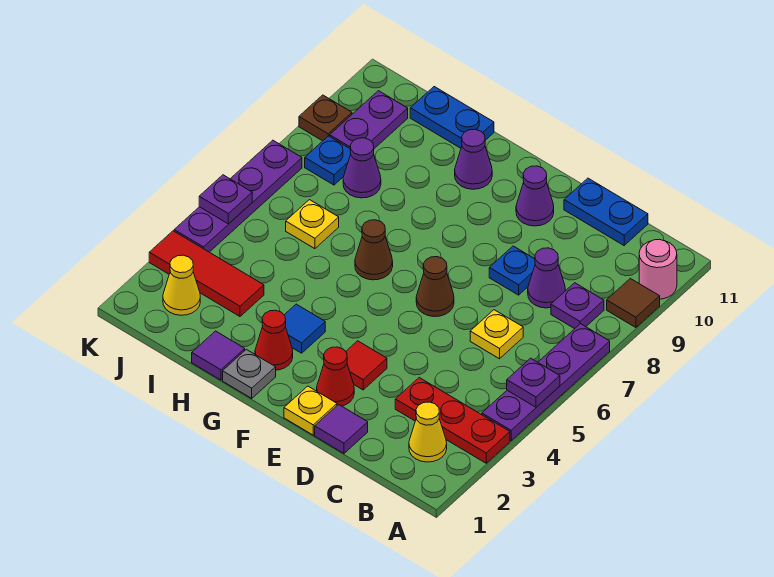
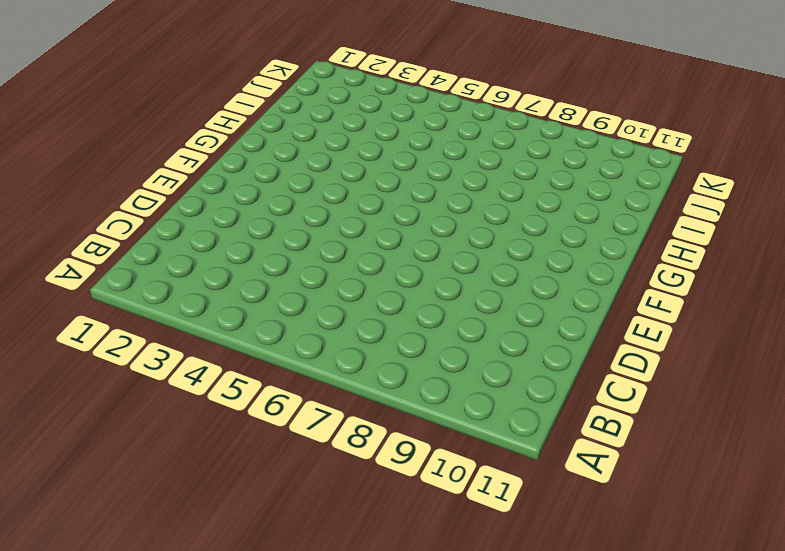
none -> red 1x3 plate [395,378,510,463]
none -> purple 1x4 plate [482,324,610,441]
none -> brown 1x1 tile [607,278,660,328]
none -> pink 1x1 round brick [639,239,677,299]

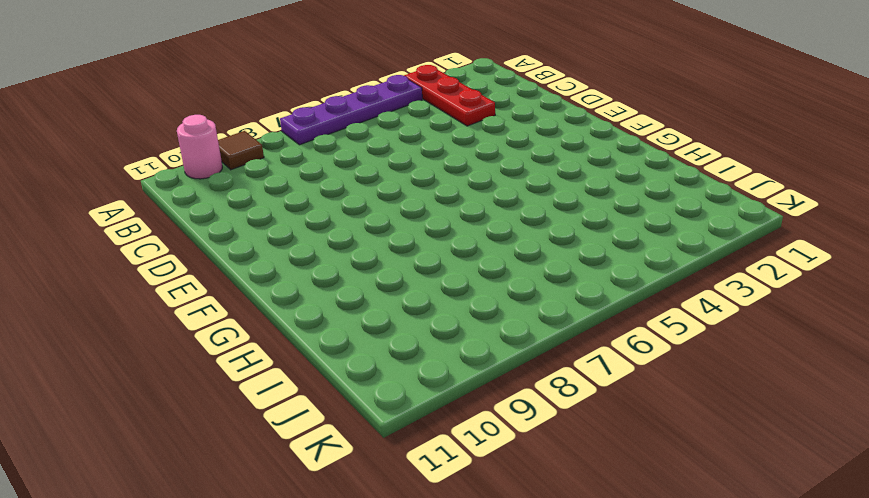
none -> yellow 1x1 cone [409,402,447,462]
none -> purple 1x1 plate [551,283,604,329]
none -> yellow 1x1 plate [470,310,523,359]
none -> purple 1x1 cone [528,248,565,308]

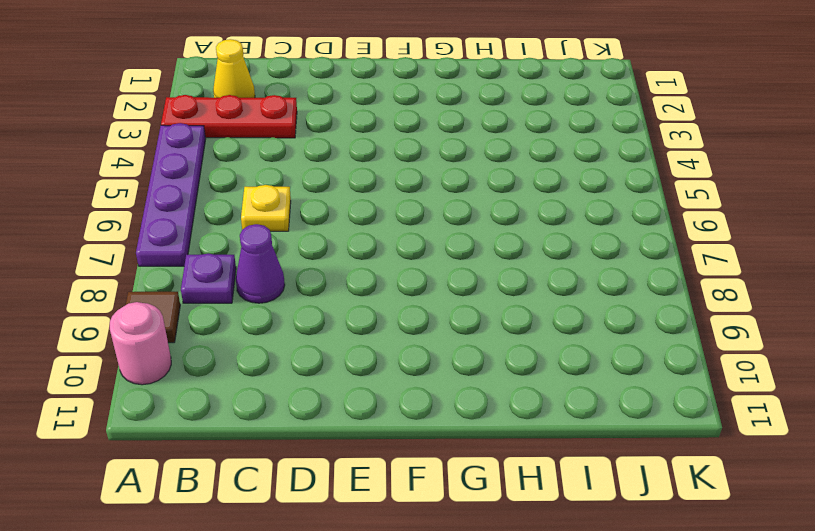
none -> blue 1x2 plate [564,178,648,245]
none -> purple 1x1 tile [315,405,368,453]
none -> blue 1x1 plate [489,246,535,295]
none -> yellow 1x1 plate [284,386,337,435]

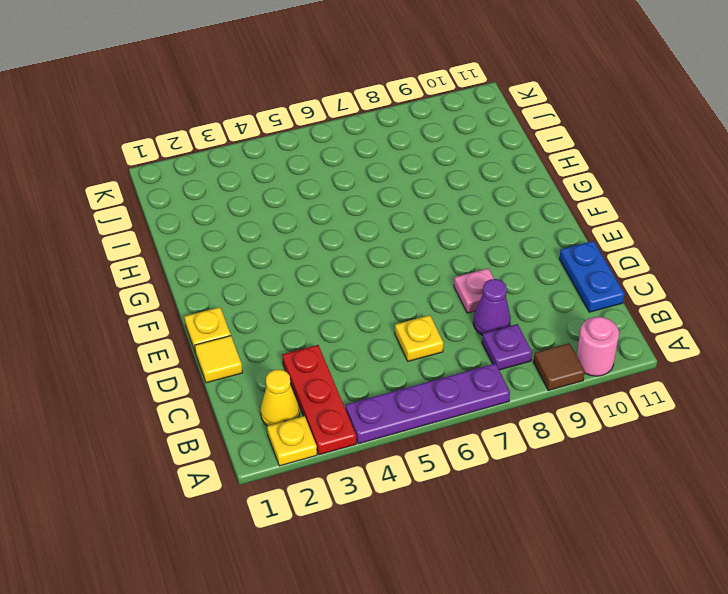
yellow 1x1 plate [267,416,317,466] -> yellow 1x1 plate moved to [286,200,339,249]
yellow 1x1 tile [195,336,242,383] -> purple 1x1 tile [315,405,368,453]
pink 1x1 plate [454,268,494,313] -> blue 1x1 plate [489,246,535,295]
none -> red 1x1 cone [317,347,354,406]
none -> red 1x1 tile [346,341,387,390]
none -> brown 1x1 cone [416,257,454,317]
none -> purple 1x1 cone [516,166,554,226]

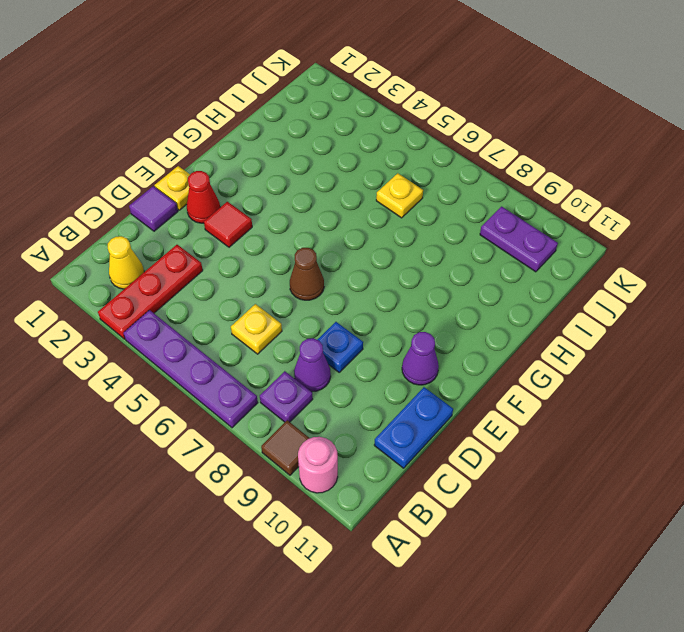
none -> grey 1x1 plate [223,349,276,398]
none -> red 1x1 cone [255,310,293,370]
none -> blue 1x1 tile [285,304,325,353]
none -> brown 1x1 cone [355,220,393,280]

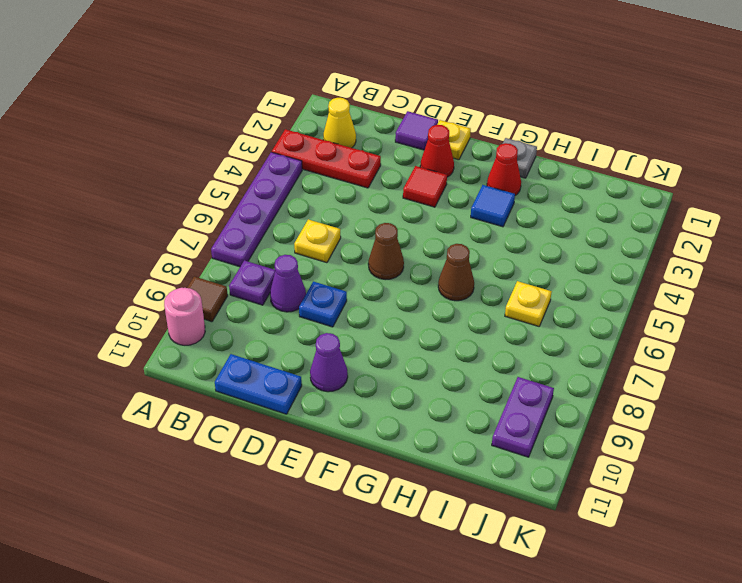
none -> purple 1x1 cone [455,129,492,189]
none -> purple 1x1 tile [192,331,245,380]
none -> blue 1x2 plate [410,87,494,148]
none -> red 1x3 tile [149,231,264,316]

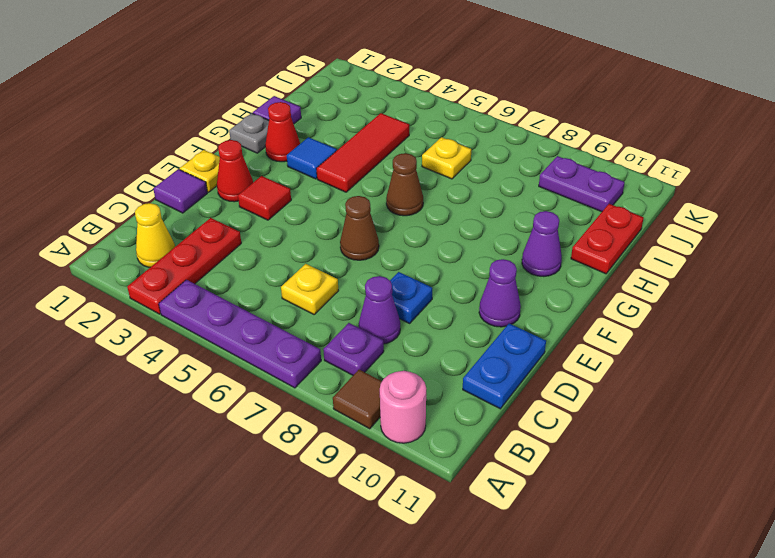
red 1x3 tile [316,113,409,192] -> red 1x3 tile moved to [149,231,264,316]
red 1x2 plate [571,204,644,274] -> blue 1x2 plate [410,87,494,148]
none -> purple 1x1 cone [343,138,381,198]
none -> yellow 1x1 cone [163,255,200,315]
none -> blue 1x1 plate [305,136,351,185]
none -> purple 1x4 plate [174,140,302,252]

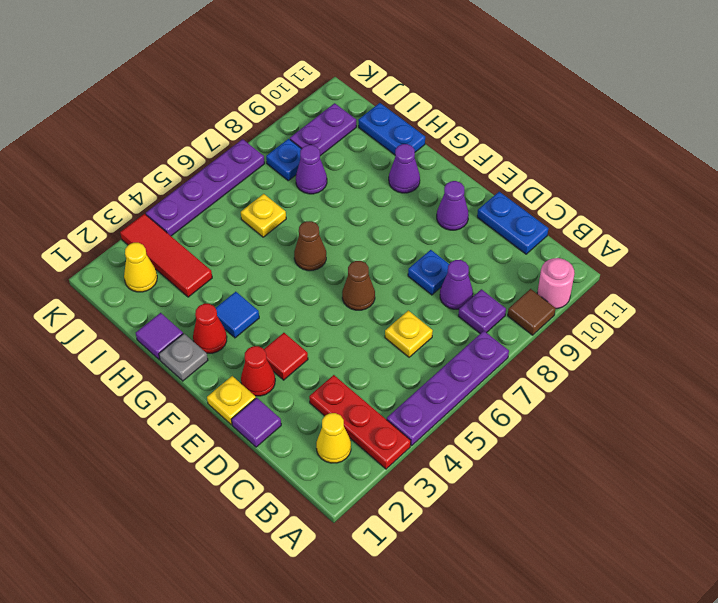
none -> brown 1x1 plate [299,95,352,141]
none -> purple 1x1 plate [507,358,560,407]
none -> purple 1x1 plate [199,175,252,224]

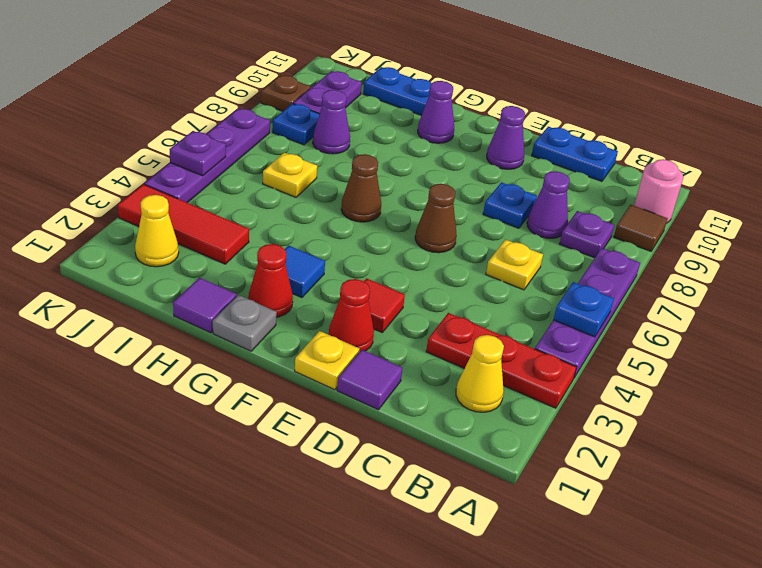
blue 1x1 plate [553,282,614,337] -> purple 1x1 plate [507,358,560,407]

